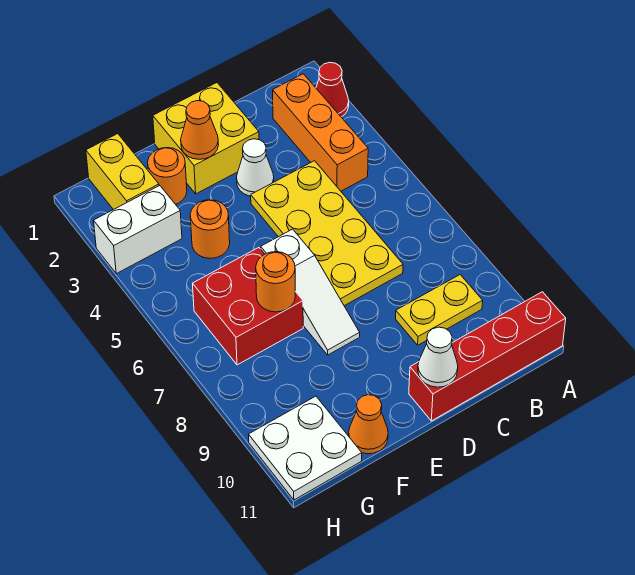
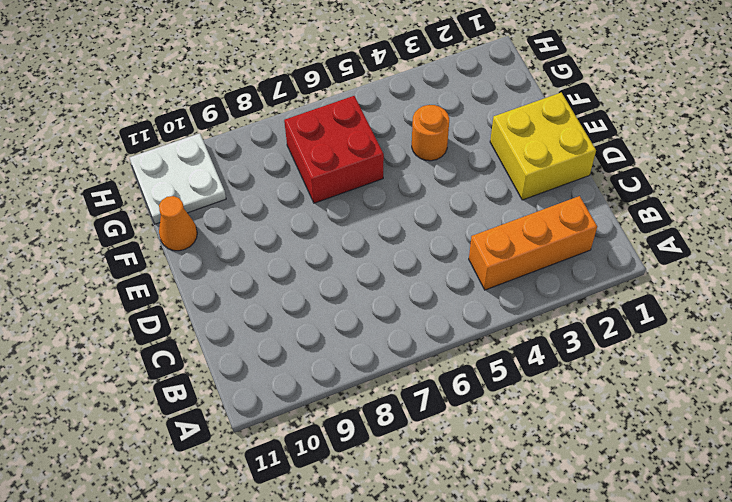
none -> red 1x1 cone [316,62,349,117]
none -> red 1x4 brick [409,292,566,421]
none -> yellow 1x2 plate [396,275,483,345]

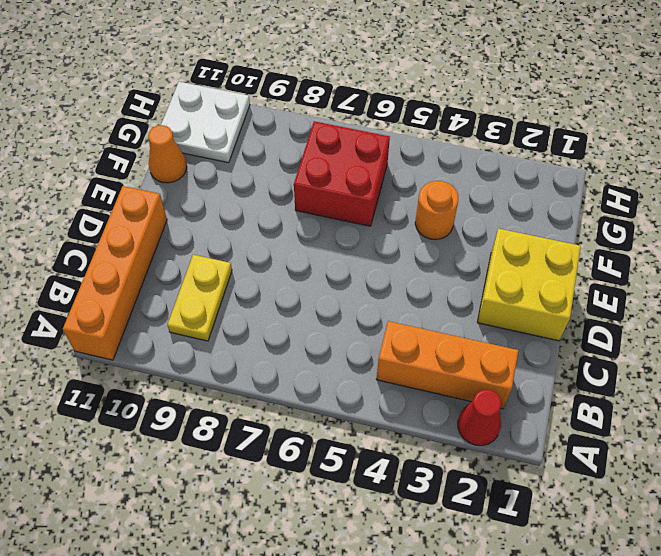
orange 1x4 brick [63,186,167,360] -> red 1x4 brick [409,292,566,421]
none -> yellow 2x4 plate [251,161,403,306]
none -> white 1x1 cone [237,139,274,196]
none -> white 1x3 slope [261,229,360,355]

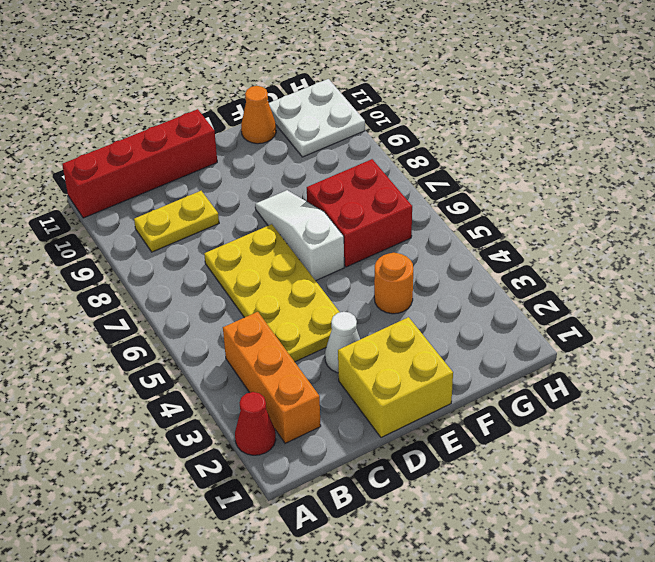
none -> orange 1x1 round brick [148,148,187,204]
none -> yellow 1x2 brick [86,134,159,210]
none -> white 1x2 brick [94,186,182,274]

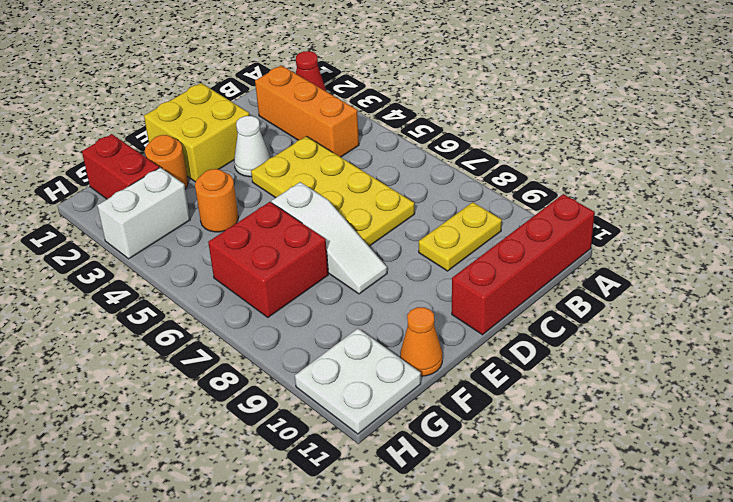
red 1x2 brick [82,134,159,199] -> yellow 1x2 brick [86,134,159,210]
none -> white 1x1 cone [418,327,458,387]
none -> orange 1x1 cone [181,101,219,159]
none -> orange 1x1 round brick [256,252,295,312]

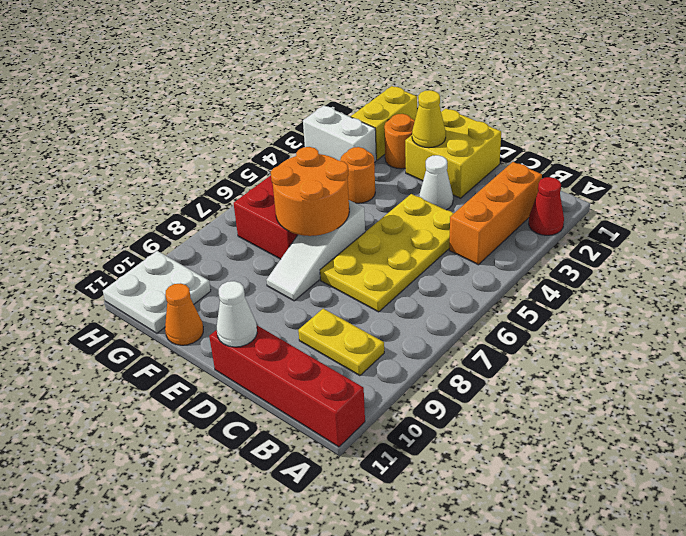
yellow 1x1 cone [412,90,446,148] -> orange 1x1 cone [181,101,219,159]
orange 2x2 round brick [271,147,349,236] -> orange 1x1 round brick [256,252,295,312]

